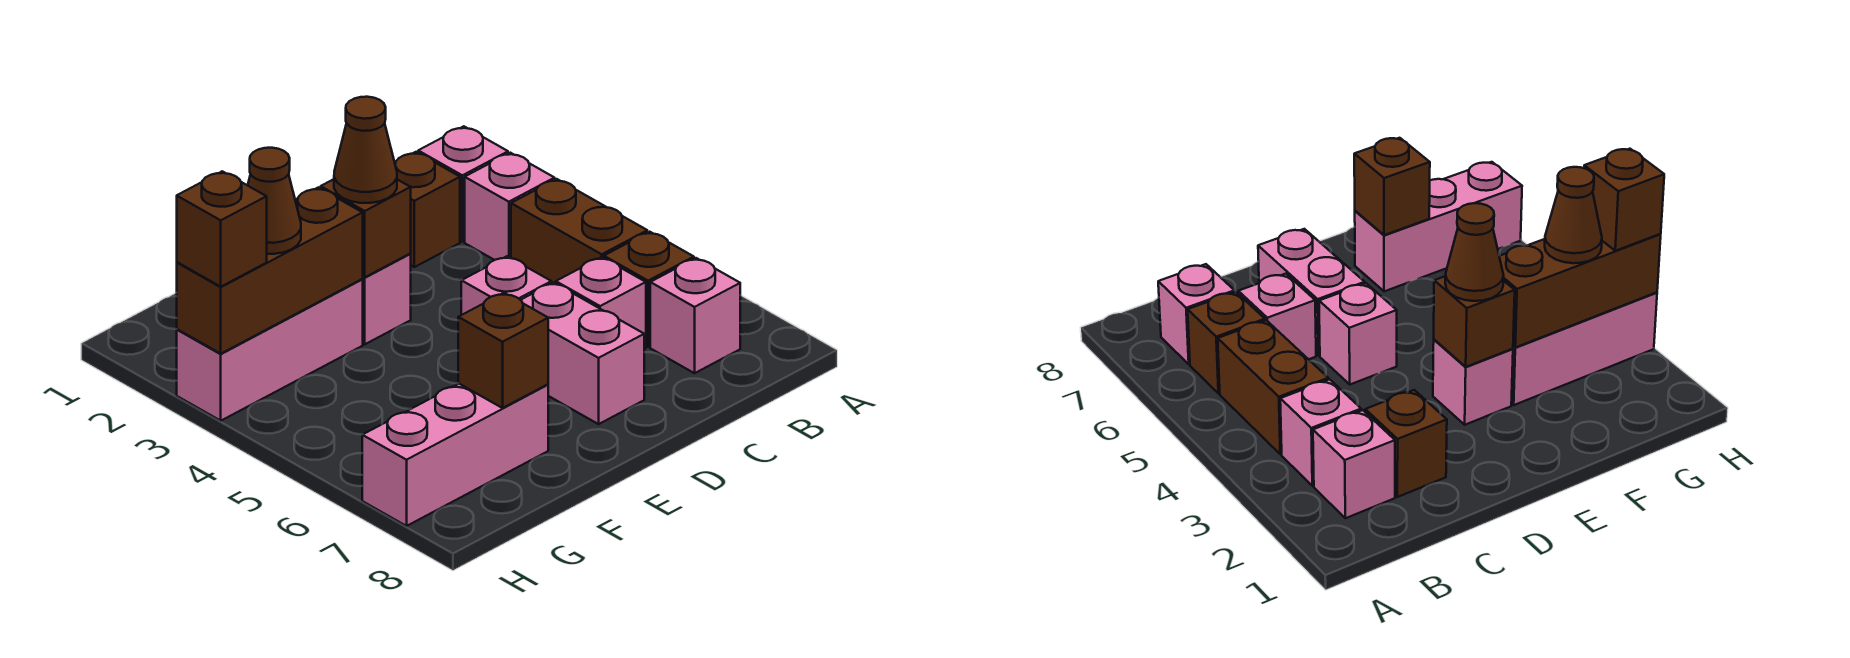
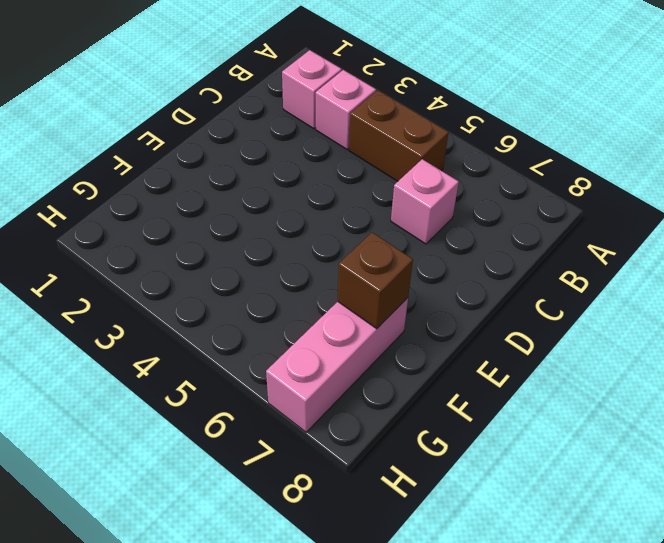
none -> brown 1x1 brick [604,232,694,347]
none -> pink 1x1 brick [650,258,740,373]
none -> brown 1x1 brick [395,152,460,267]

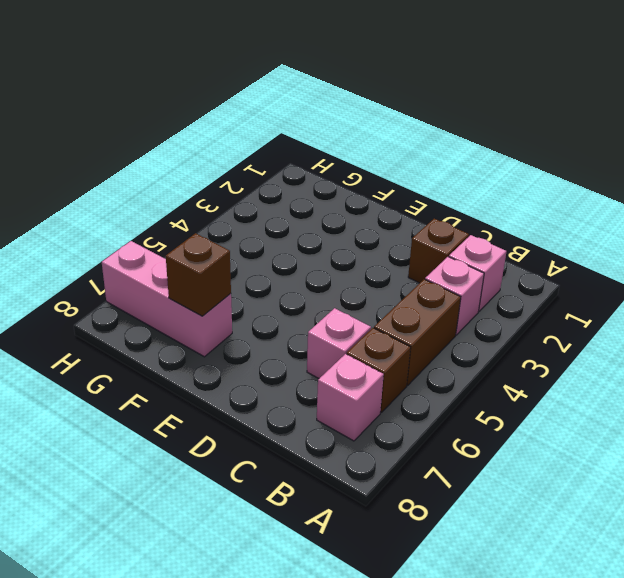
none -> pink 1x1 brick [461,256,551,315]
none -> pink 1x2 brick [521,283,644,424]
none -> pink 1x1 brick [362,254,411,344]

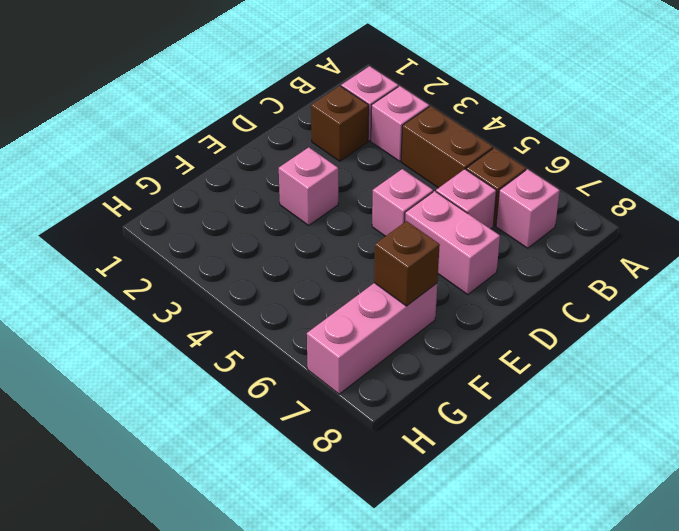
none -> pink 1x3 brick [177,279,363,421]
none -> brown 1x1 brick [321,179,411,277]
none -> brown 1x3 brick [177,187,363,354]

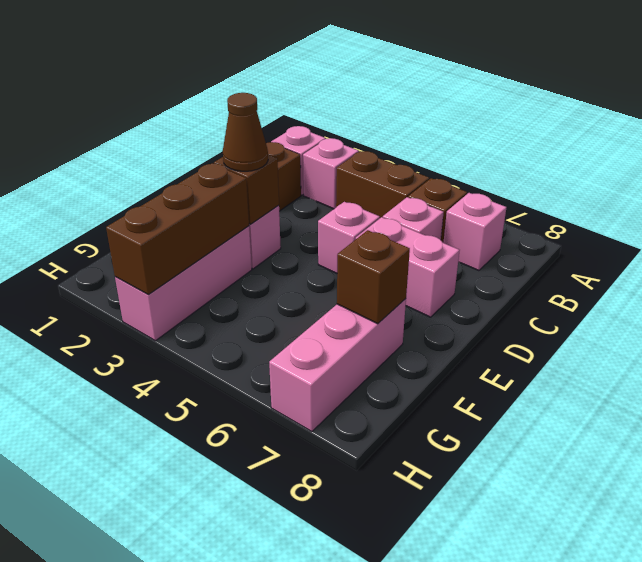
none -> brown 1x1 cone [248,148,301,254]
none -> brown 1x1 brick [177,171,267,287]

